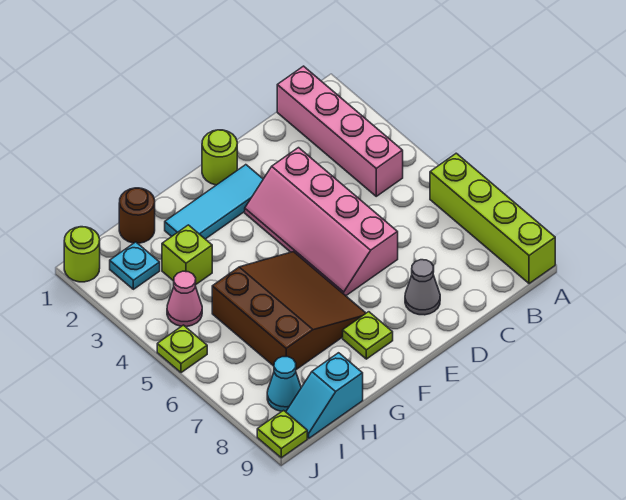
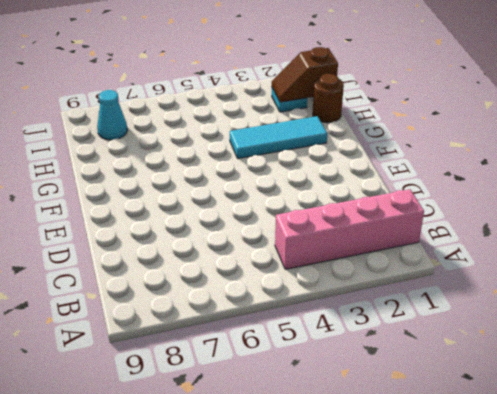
cyan 1x3 tile [230,116,327,159] -> cyan 1x3 tile turned to [165,165,263,239]
brown 1x2 slope [272,47,338,102] -> none
none -> lime 1x4 brick [430,153,555,284]
none -> pink 2x4 slope [245,148,398,296]
none -> grey 1x1 cone [405,260,440,315]

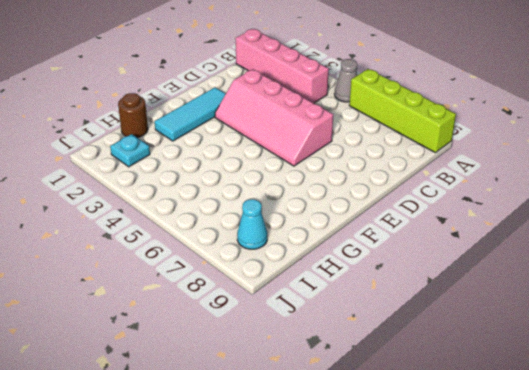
grey 1x1 cone [334,59,357,102] -> grey 1x1 cone moved to [405,260,440,315]
none -> lime 1x1 round brick [202,130,237,185]
none -> brown 3x3 slope [212,252,366,370]
none -> lime 1x1 plate [343,312,393,359]

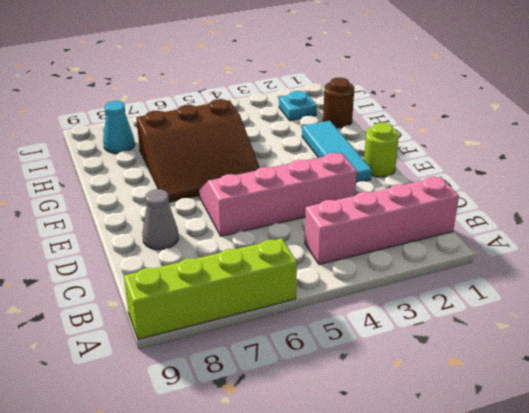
none -> lime 1x1 plate [343,312,393,359]
none -> lime 1x1 brick [162,225,212,284]
none -> cyan 1x2 slope [286,353,363,438]

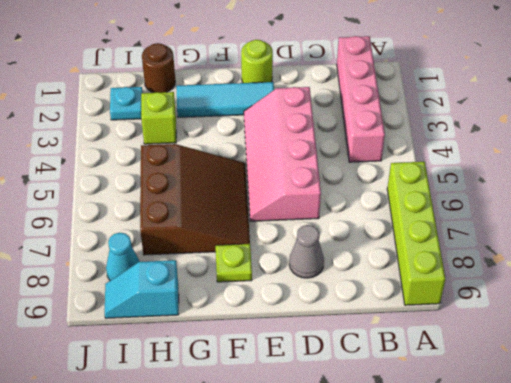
none -> pink 1x1 cone [167,271,202,327]
none -> lime 1x1 round brick [64,227,100,282]
none -> lime 1x1 plate [157,325,207,373]

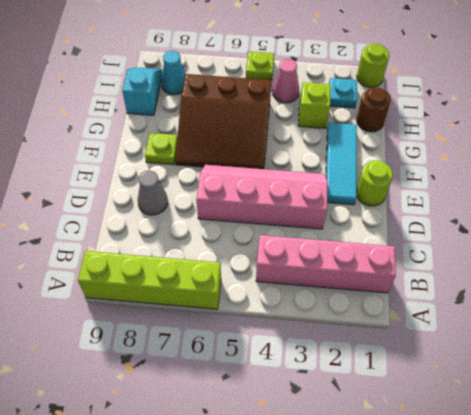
none -> lime 1x1 plate [257,410,307,458]

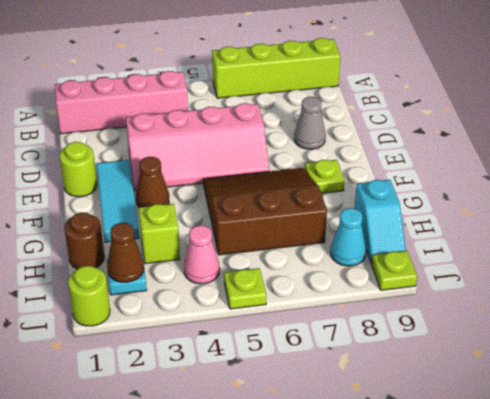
brown 1x1 cone [136,157,169,207] -> none
brown 1x1 cone [107,223,144,282] -> none

